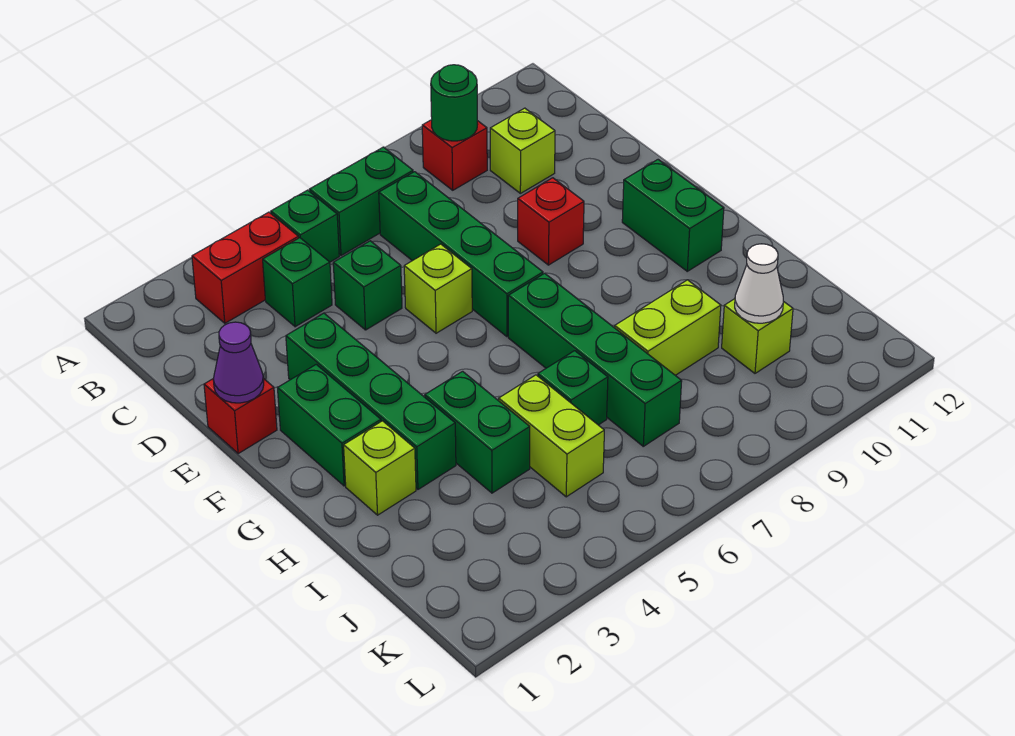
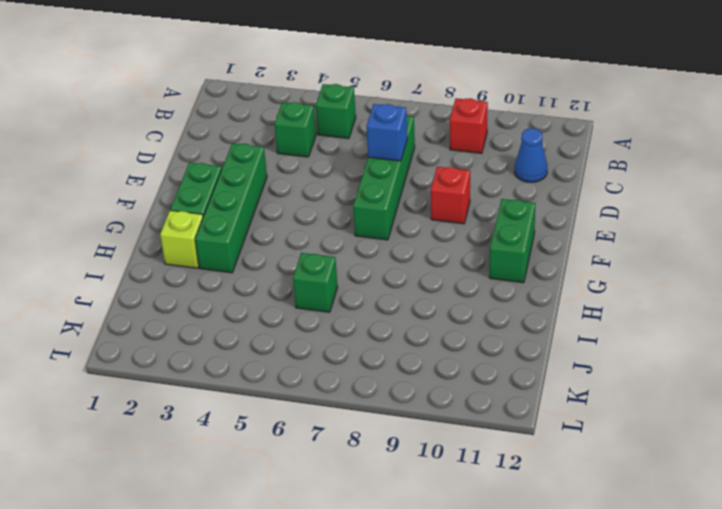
blue 1x1 cone [515,128,547,182] -> none
blue 1x1 brick [366,104,407,161] -> none
none -> red 1x2 brick [192,212,299,323]
none -> green 1x2 brick [309,147,413,256]
none -> lime 1x1 brick [490,108,555,193]

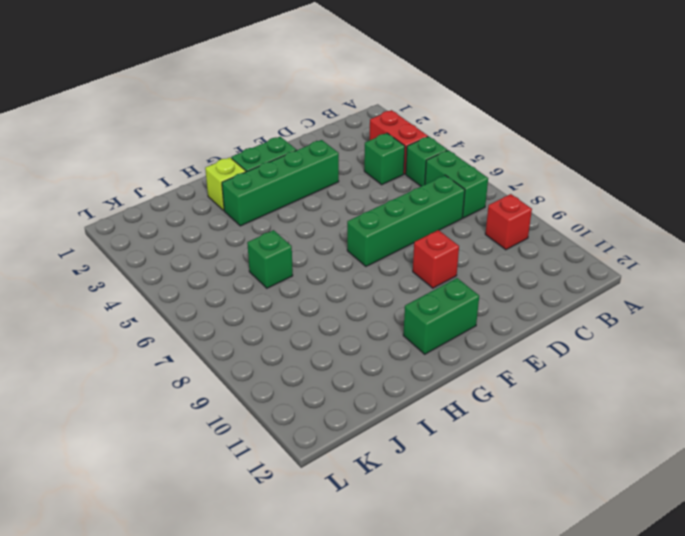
none -> lime 1x1 brick [490,108,555,193]
none -> green 1x1 brick [333,241,402,330]
none -> red 1x1 brick [204,378,277,454]

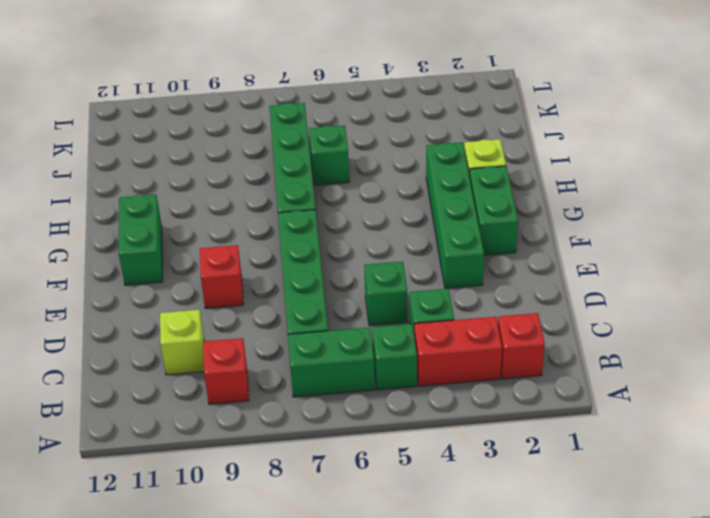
red 1x1 brick [498,313,545,379] -> red 1x1 brick moved to [204,378,277,454]
none -> lime 1x1 brick [404,244,472,333]
none -> green 1x2 brick [425,371,530,493]
none -> lime 1x2 brick [499,375,604,497]

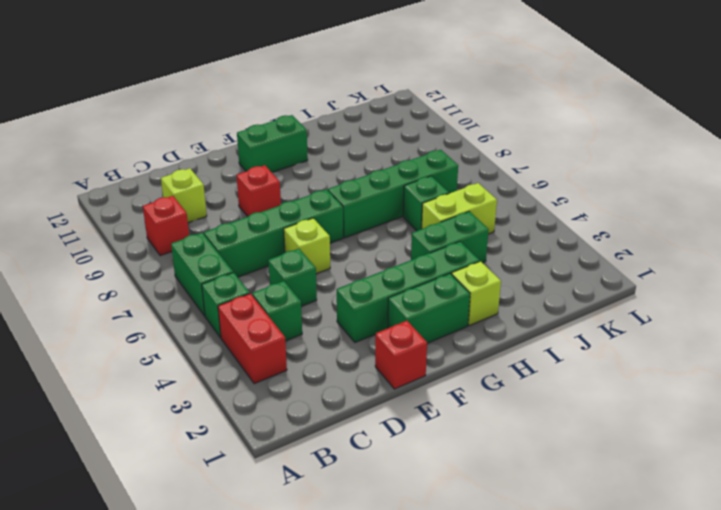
none -> lime 1x2 brick [615,280,721,375]
none -> lime 1x1 brick [722,299,793,373]
none -> green 1x1 round brick [431,65,478,141]

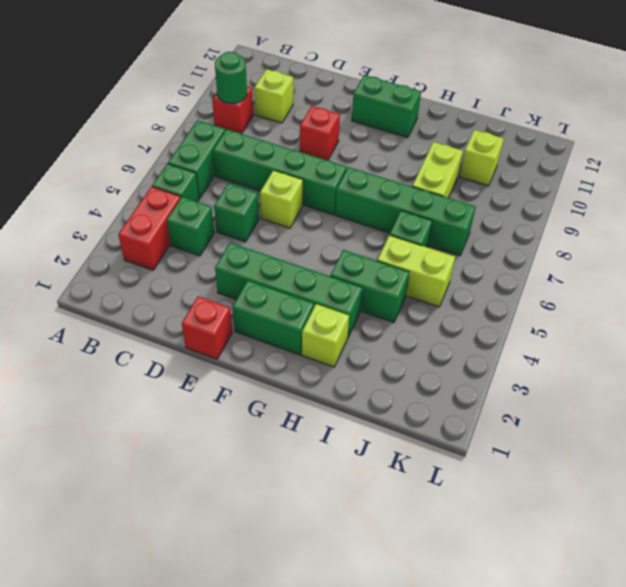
none -> purple 1x1 cone [213,322,264,403]
none -> white 1x1 cone [735,244,783,323]

